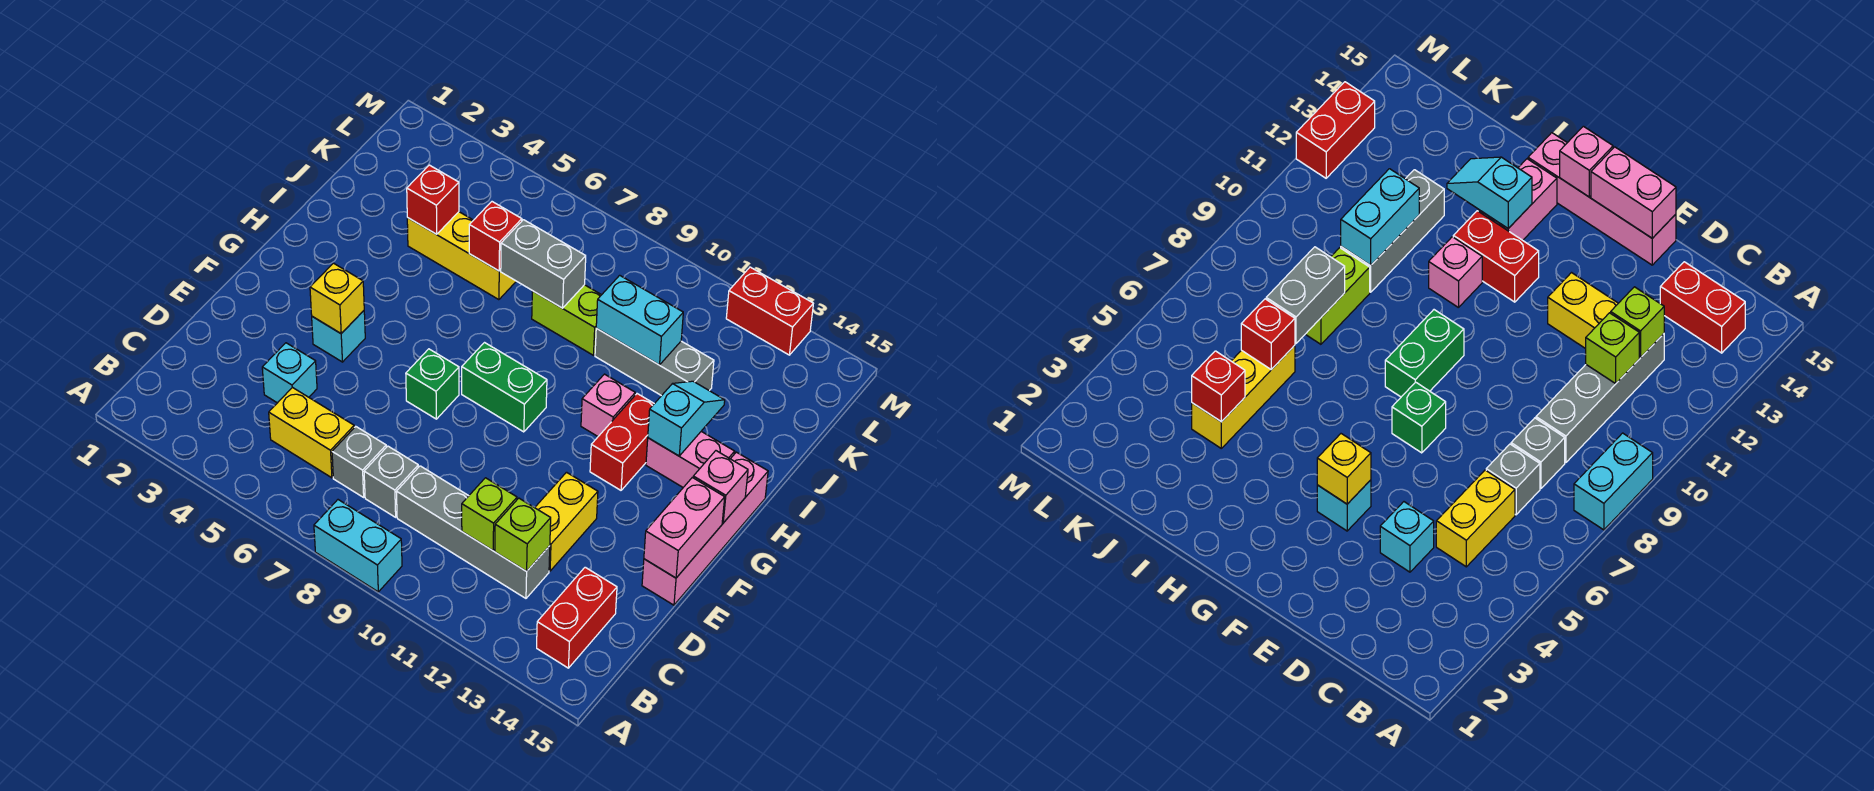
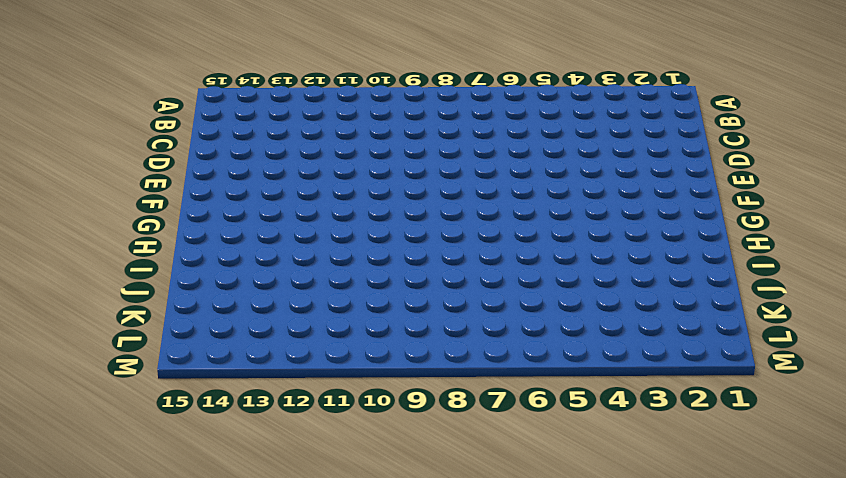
none -> cyan 1x2 brick [314,500,402,592]
none -> red 1x2 brick [537,567,617,668]
none -> yellow 1x2 brick [269,387,354,478]

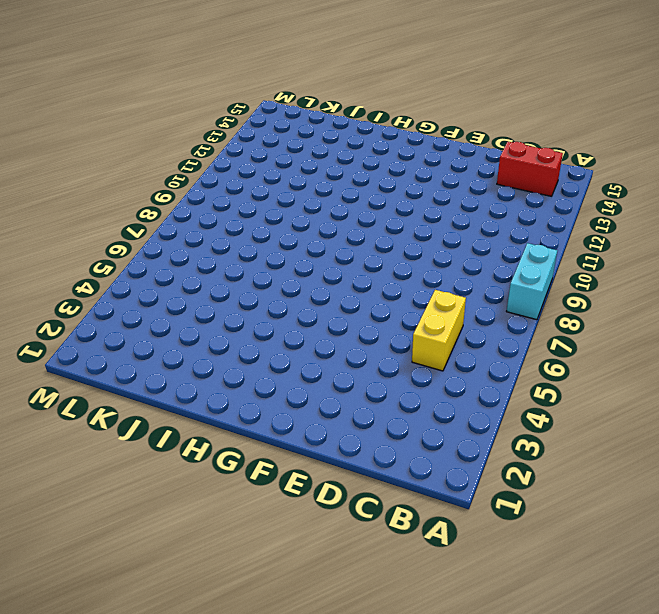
none -> grey 1x1 brick [332,427,386,497]
none -> grey 1x1 brick [364,446,418,517]
none -> grey 1x4 brick [396,466,550,598]

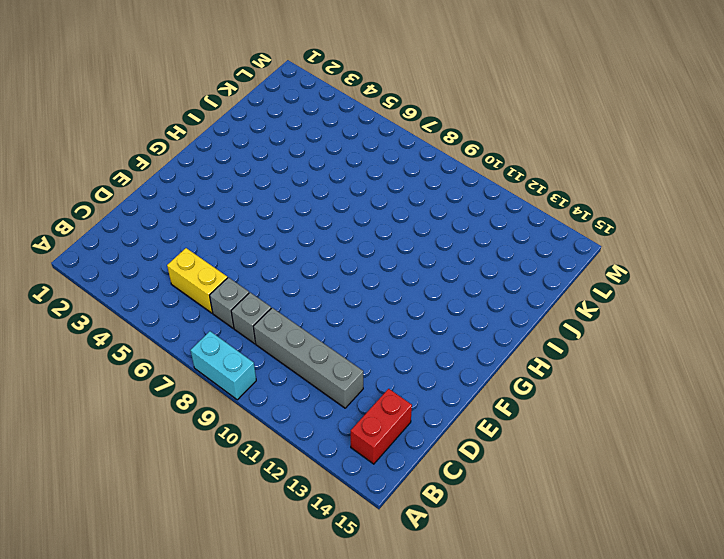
none -> cyan 1x1 brick [262,343,317,403]
none -> yellow 1x2 brick [535,472,598,571]
none -> pink 1x4 brick [642,452,768,605]

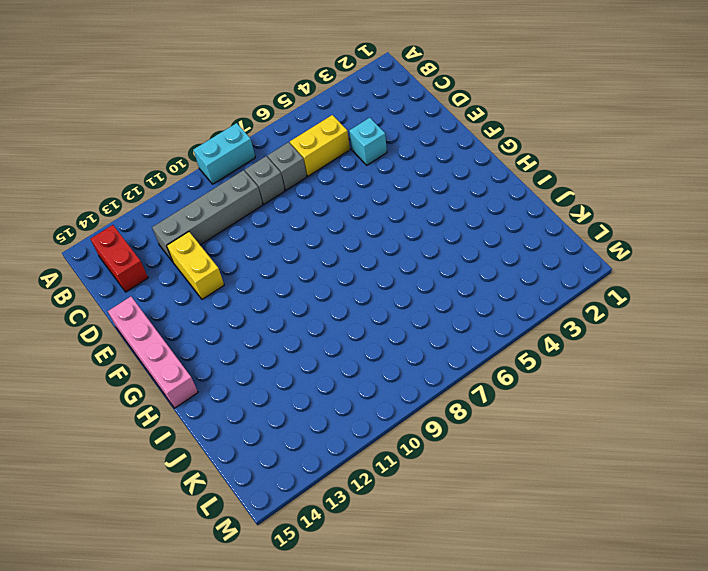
none -> cyan 1x1 brick [312,311,365,362]
none -> green 1x1 brick [406,349,459,419]
none -> green 1x2 brick [462,343,547,432]

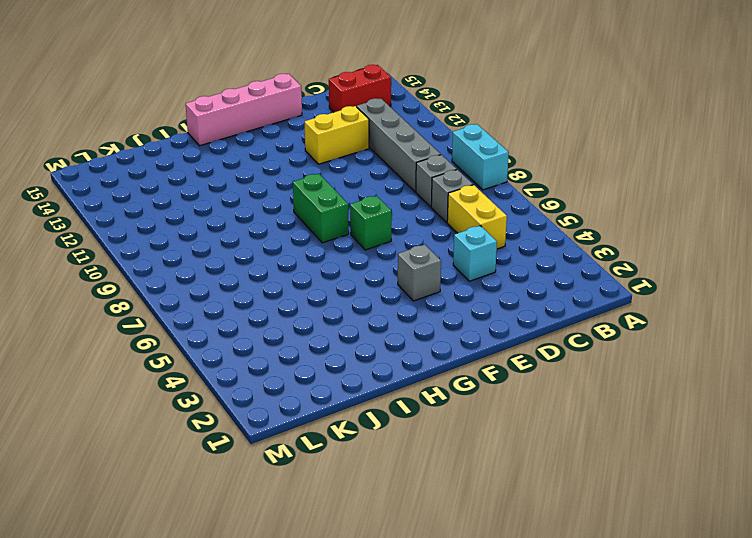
grey 1x1 brick [398,245,441,301] -> cyan 1x1 brick [312,311,365,362]
none -> red 1x2 brick [590,394,654,490]
none -> pink 1x1 brick [581,374,635,436]
none -> pink 1x2 brick [646,431,735,487]

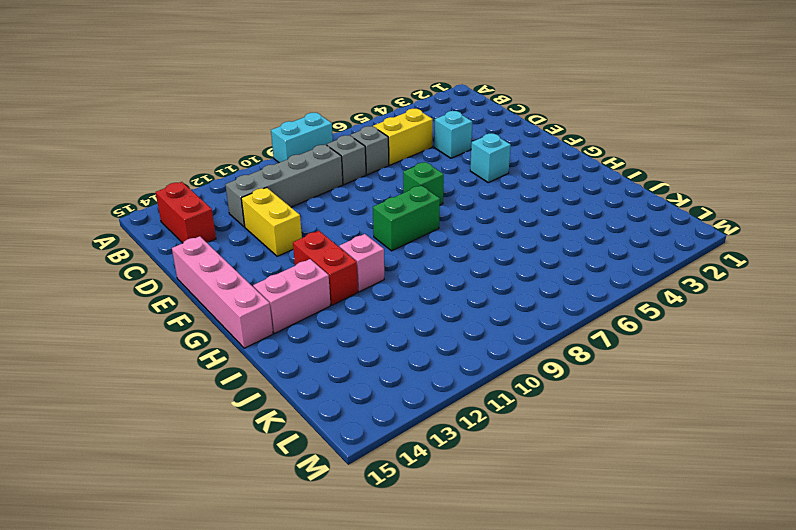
none -> yellow 1x3 brick [407,212,516,300]
none -> lime 1x2 brick [532,285,601,355]
none -> grey 1x3 brick [595,328,714,396]

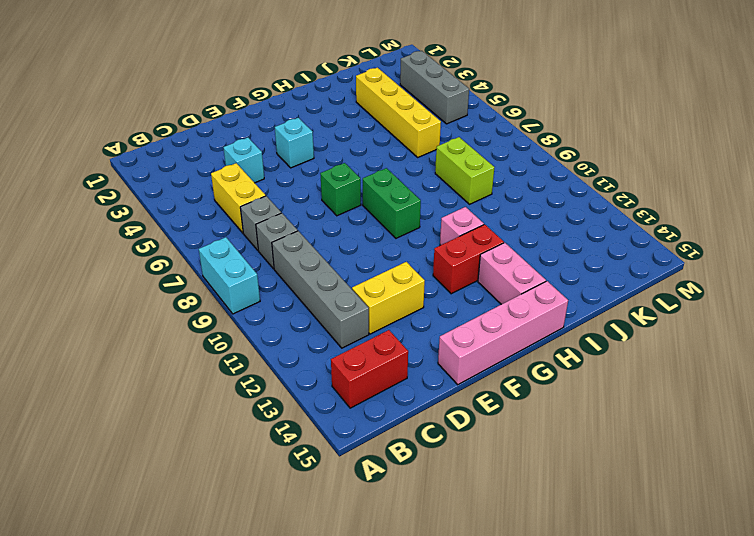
yellow 1x4 brick [356,68,441,157] -> yellow 1x3 brick [407,212,516,300]
grey 1x3 brick [400,51,469,124] -> grey 1x3 brick moved to [595,328,714,396]
none -> red 1x2 brick [726,267,813,355]
none -> lime 1x1 brick [462,478,517,551]
none -> lime 1x1 brick [495,498,551,571]

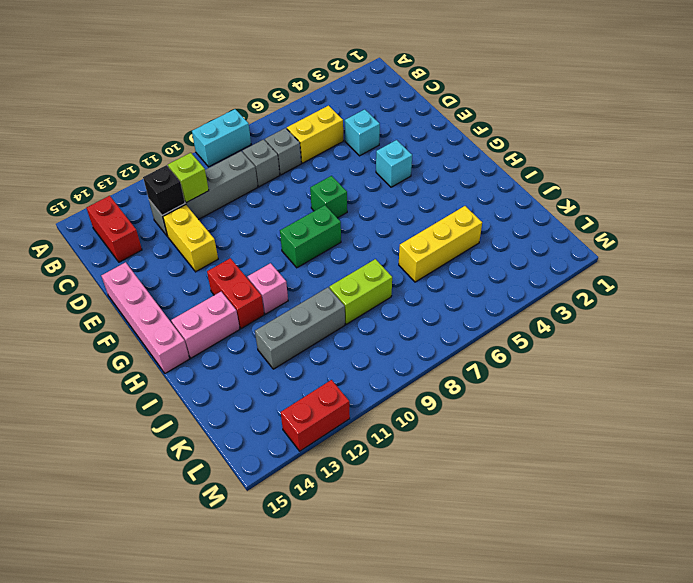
black 1x1 brick [143,165,185,215] -> lime 1x1 brick [495,498,551,571]
none -> pink 1x2 brick [644,477,725,578]
none -> yellow 1x1 brick [310,263,364,334]
none -> pink 1x1 brick [693,451,748,523]

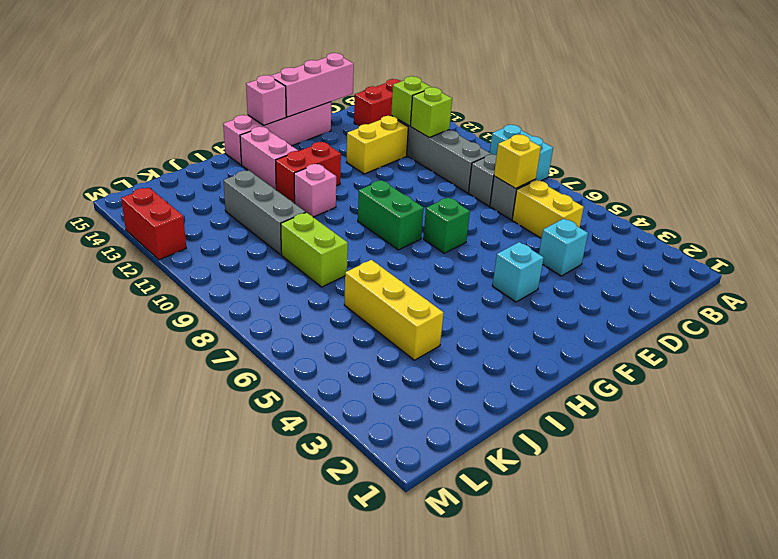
yellow 1x1 brick [494,135,541,188] -> yellow 1x1 brick moved to [310,263,364,334]
pink 1x3 brick [271,53,354,117] -> pink 1x2 brick [644,477,725,578]
none -> cyan 1x2 slope [648,381,725,456]
none -> red 1x1 brick [407,165,459,234]
none -> red 1x1 brick [469,202,522,271]

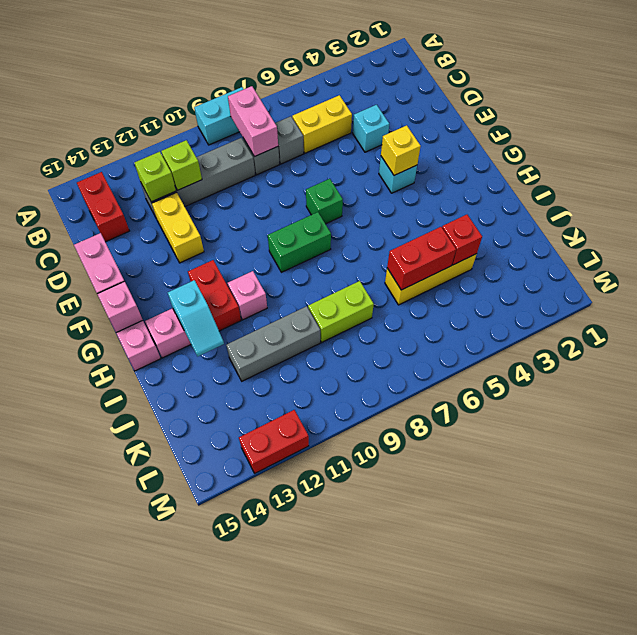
pink 1x2 brick [228,86,278,157] -> none
red 1x2 brick [387,227,456,290] -> red 1x1 brick [469,202,522,271]
none -> grey 1x2 brick [501,220,586,308]
none -> cyan 1x2 brick [596,275,683,365]

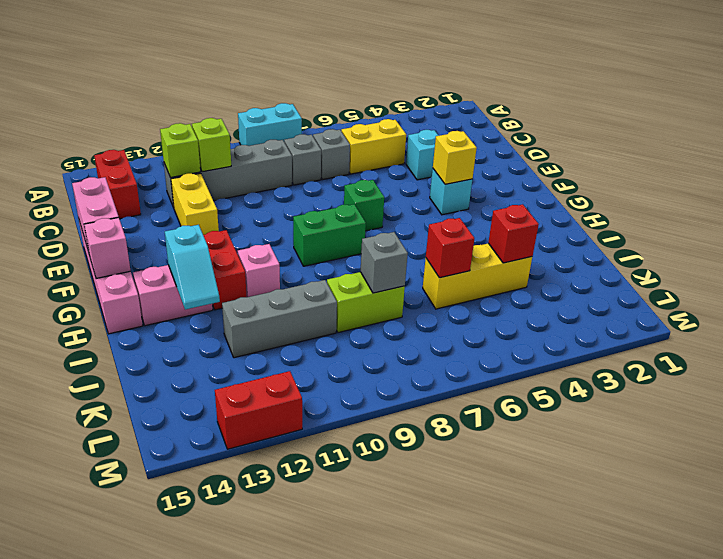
grey 1x1 brick [361,232,408,293] -> grey 1x2 brick [501,220,586,308]
none -> cyan 1x2 brick [596,275,683,365]

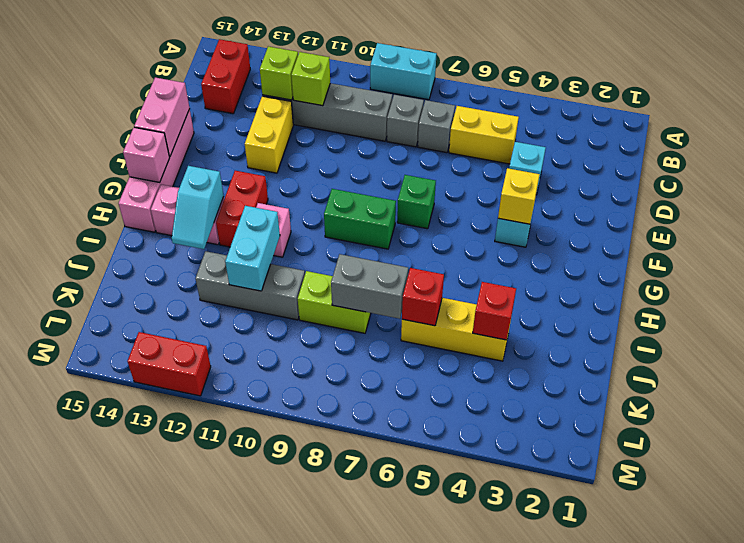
cyan 1x2 brick [225,206,280,291] -> cyan 1x2 brick turned to [596,275,683,365]

